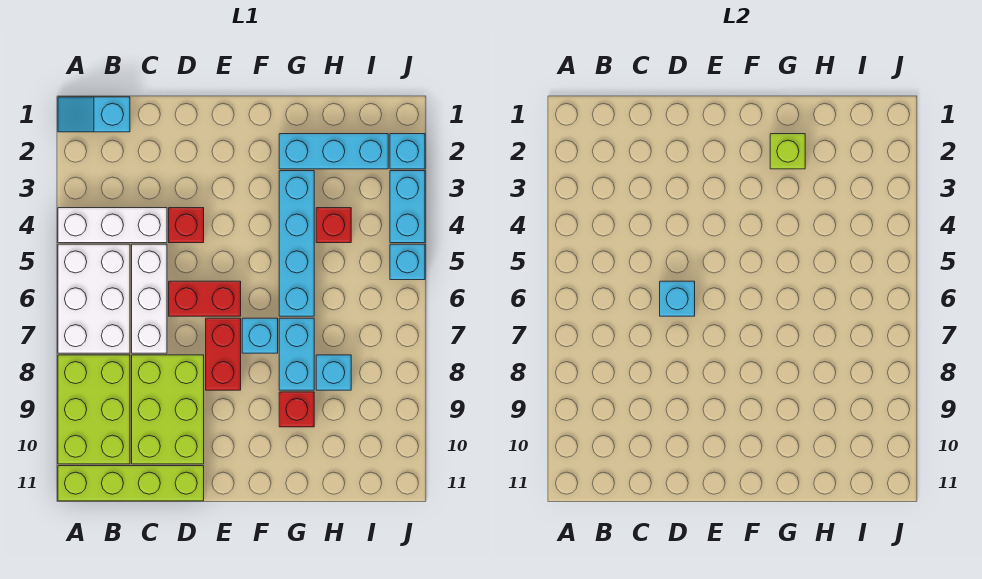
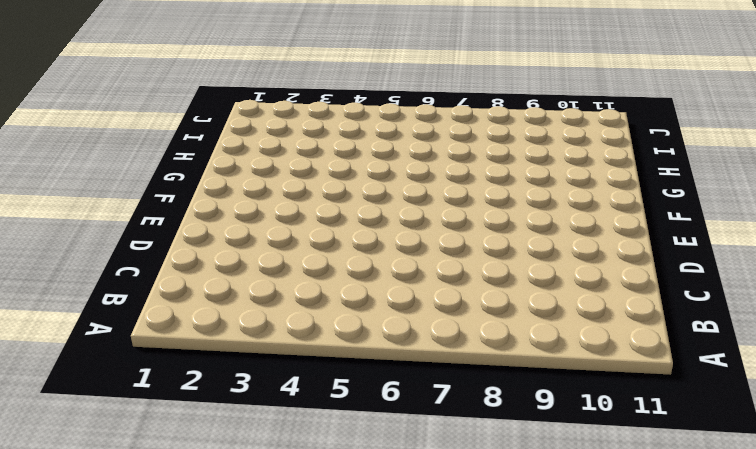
none -> cyan 1x2 slope [58,97,130,132]
none -> white 1x3 brick [58,208,167,243]
none -> white 2x3 brick [58,244,130,353]

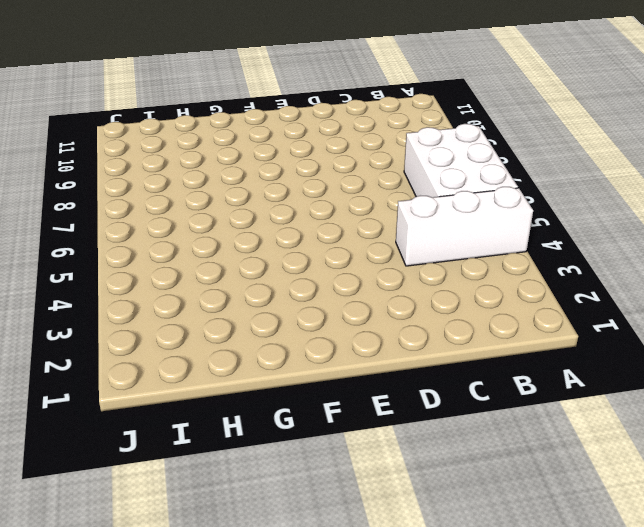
none -> cyan 1x2 slope [58,97,130,132]
none -> lime 2x3 brick [58,355,130,464]
none -> lime 1x4 brick [58,466,204,501]

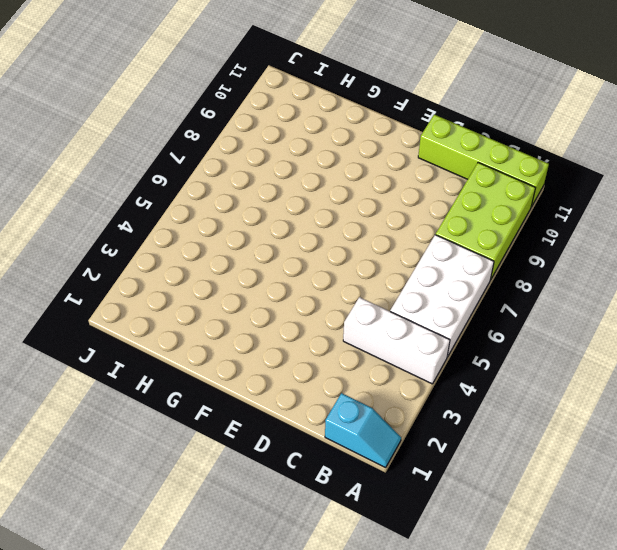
none -> white 1x3 brick [132,244,167,353]
none -> lime 2x3 brick [132,355,204,464]
none -> red 1x1 brick [169,208,204,243]

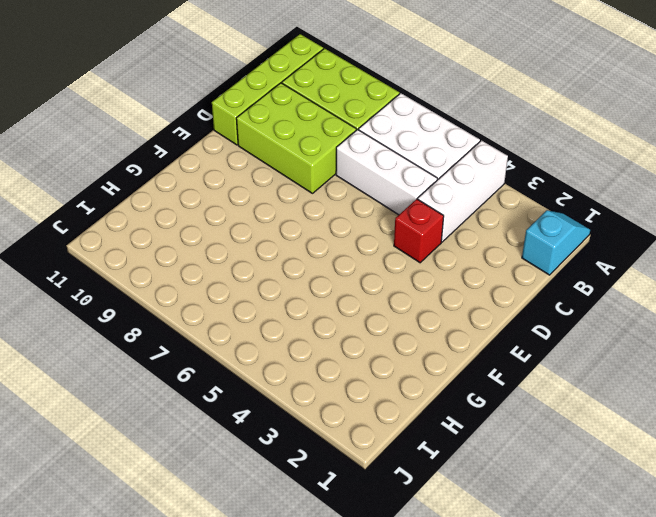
none -> red 1x2 brick [169,281,241,316]
none -> red 1x2 brick [206,318,241,390]
none -> cyan 1x1 brick [242,318,278,353]

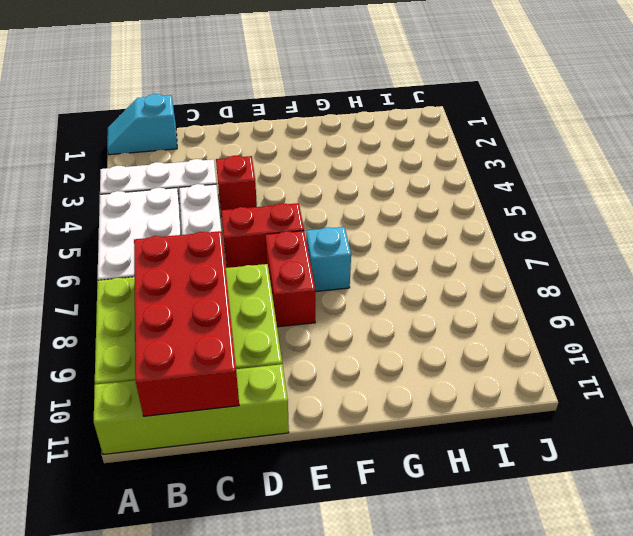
red 2x4 brick [134,231,239,416] -> none
none -> cyan 1x3 brick [279,134,388,169]
none -> cyan 1x4 brick [279,171,314,316]
none -> cyan 1x2 brick [279,318,314,390]

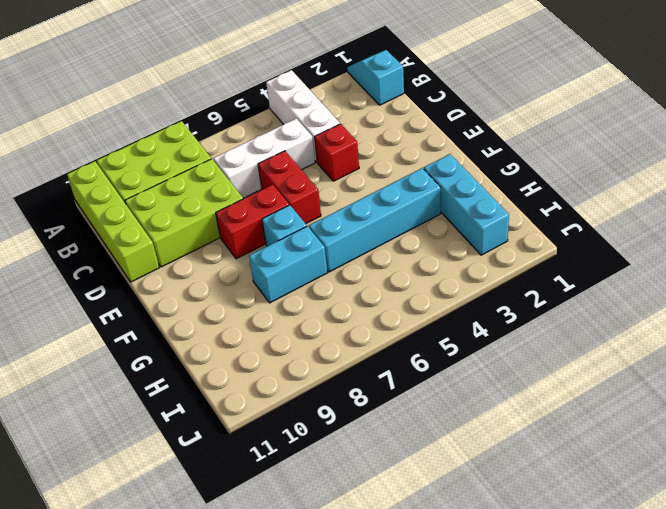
none -> white 2x3 brick [58,244,130,353]
none -> red 1x1 brick [279,392,314,427]
none -> red 1x1 brick [316,208,351,243]

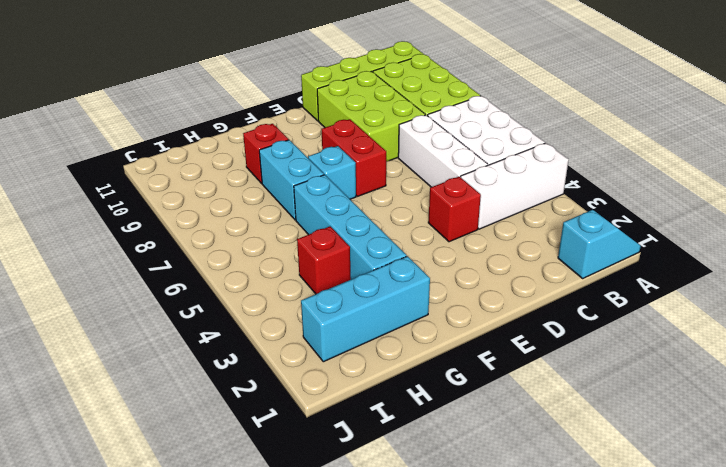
none -> red 1x2 brick [169,281,241,316]
none -> cyan 1x1 brick [316,355,351,390]
none -> cyan 1x1 brick [390,134,425,169]

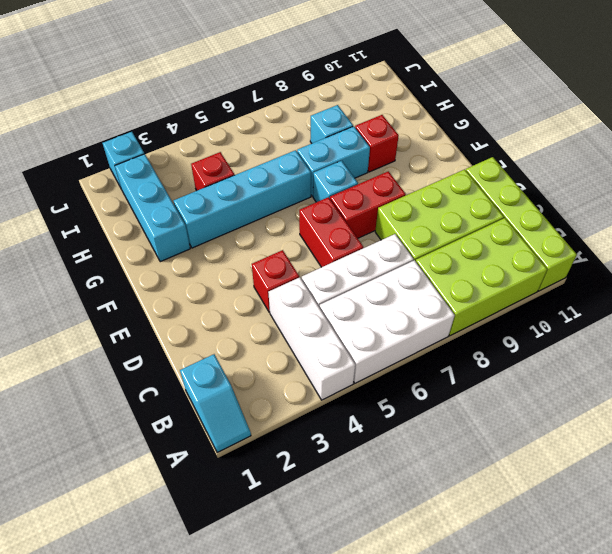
none -> cyan 1x2 brick [390,171,425,243]
none -> cyan 1x1 brick [390,244,425,280]
none -> cyan 1x1 brick [660,281,695,316]

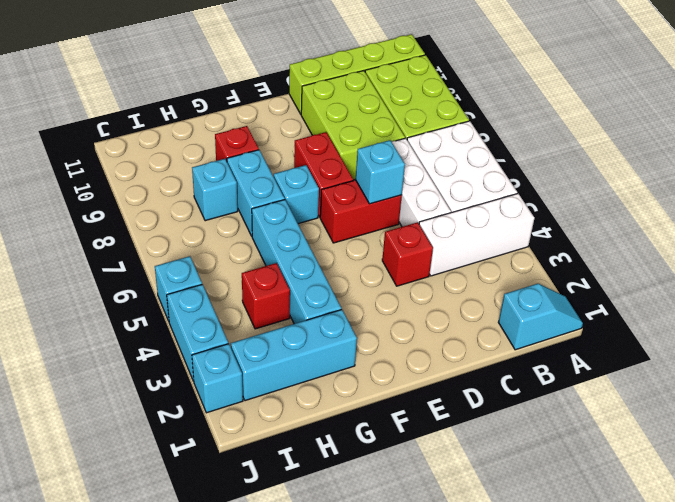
none -> lime 1x1 brick [770,134,805,169]

